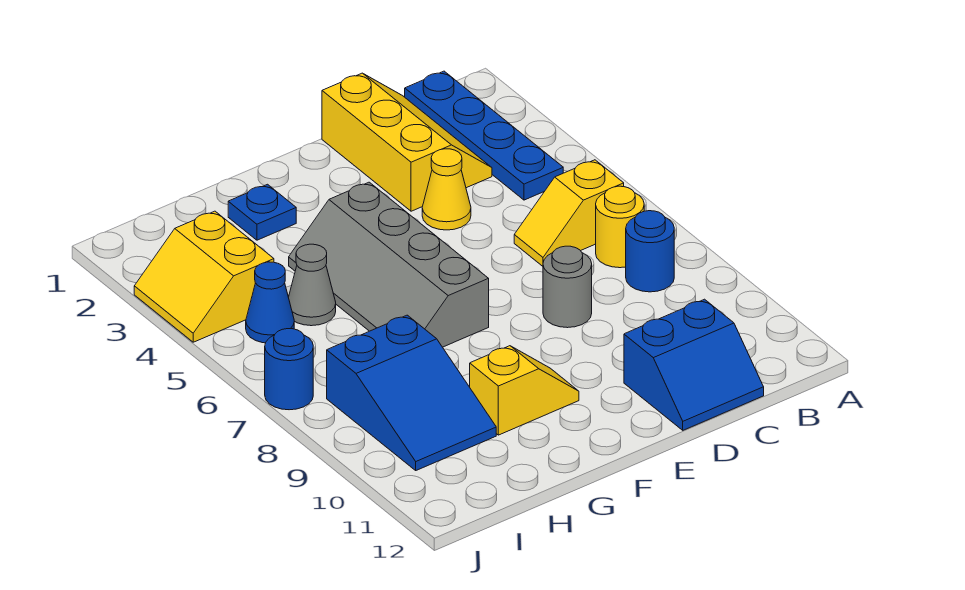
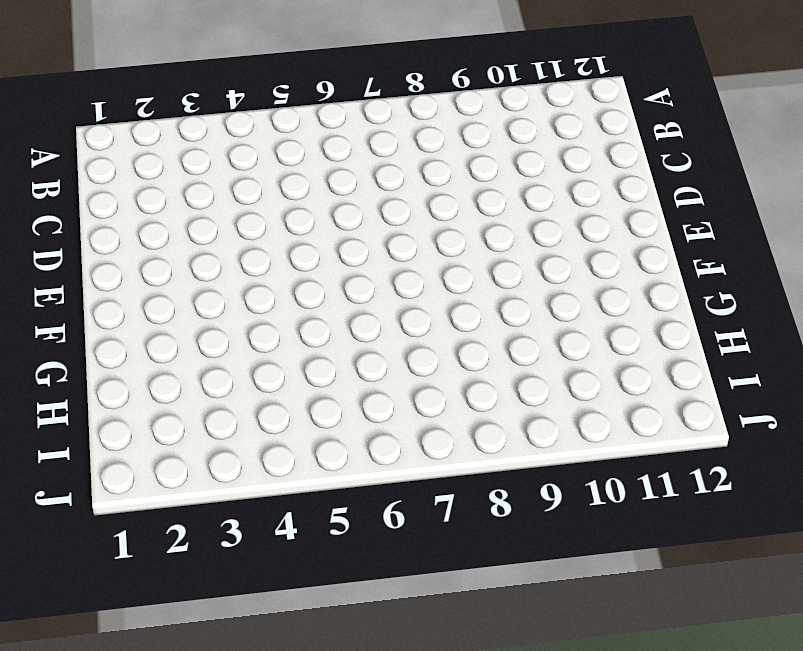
none -> blue 1x4 plate [405,71,563,200]
none -> yellow 1x2 slope [514,160,624,266]
none -> yellow 1x1 round brick [596,186,644,268]

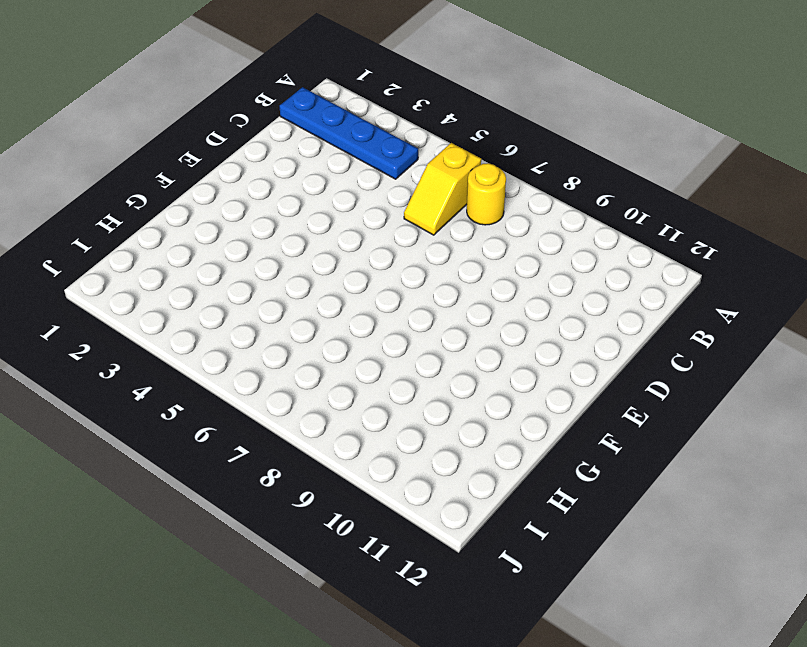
none -> blue 1x1 round brick [626,211,674,292]
none -> yellow 2x3 slope [322,73,492,211]
none -> blue 2x2 slope [624,299,764,430]

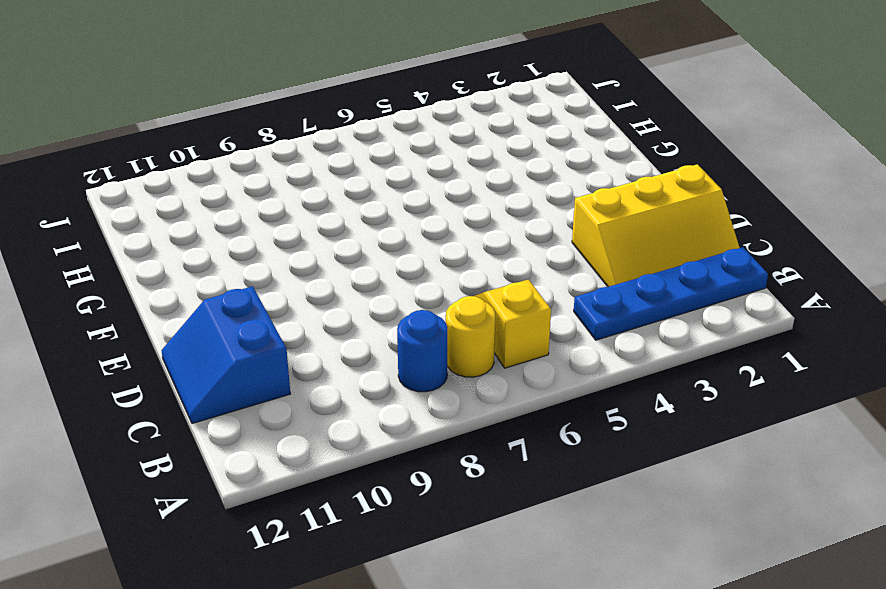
none -> yellow 1x1 cone [422,149,471,230]
none -> grey 1x1 round brick [543,246,592,328]
none -> grey 2x4 slope [289,182,489,347]

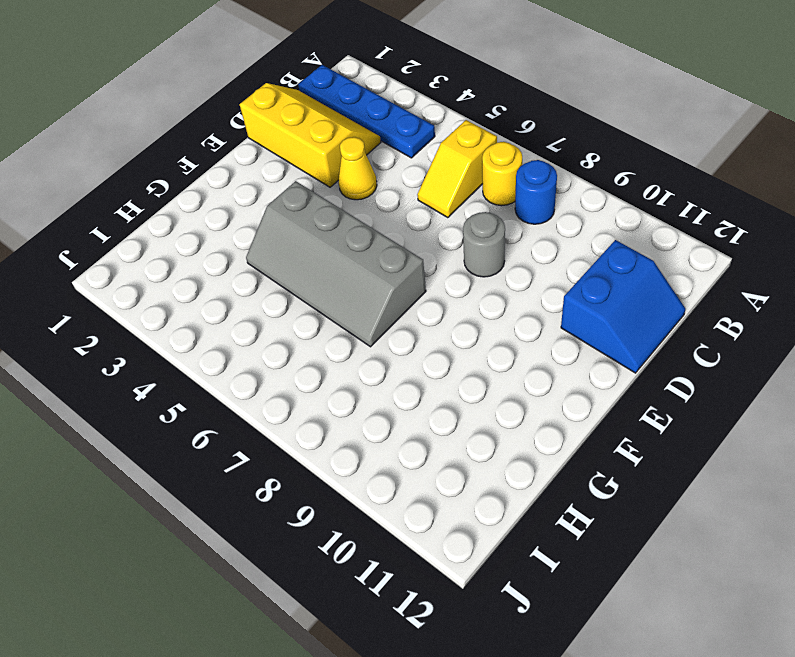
none -> yellow 1x2 slope [470,346,579,435]
none -> blue 1x1 plate [228,184,296,240]
none -> grey 1x1 cone [289,244,336,326]

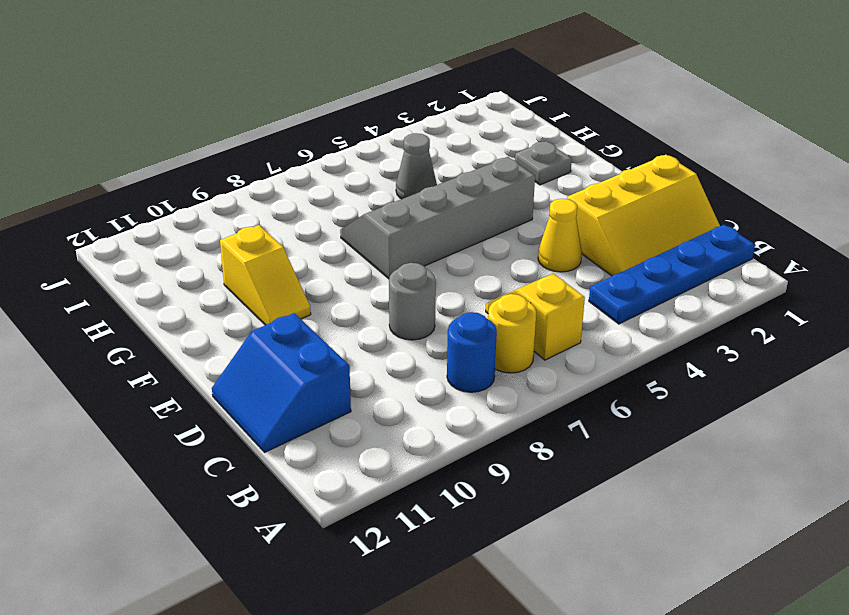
grey 1x1 plate [515,141,572,185] -> blue 1x1 plate [228,184,296,240]
none -> blue 2x3 slope [327,315,496,470]
none -> yellow 2x2 slope [134,211,274,342]
none -> blue 1x1 cone [246,262,294,343]

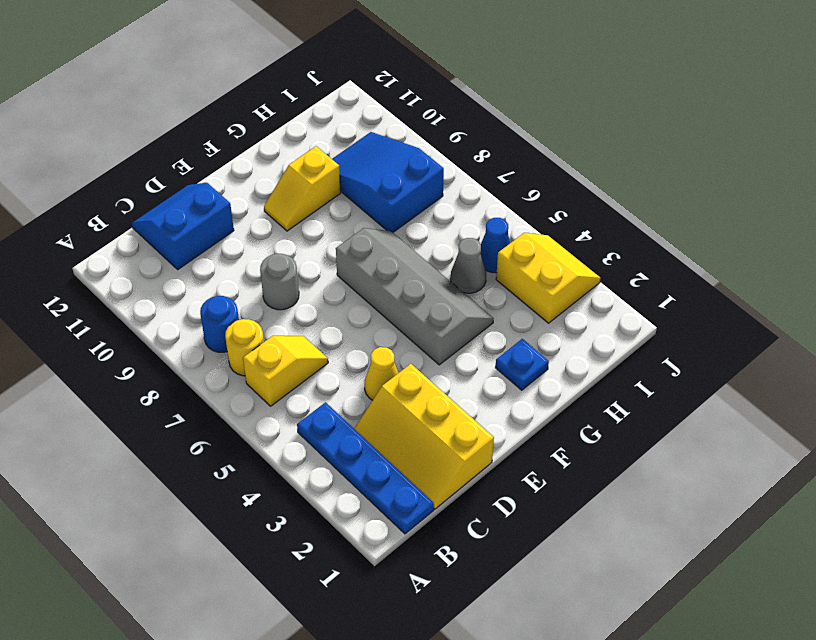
none -> blue 1x1 round brick [265,329,313,410]

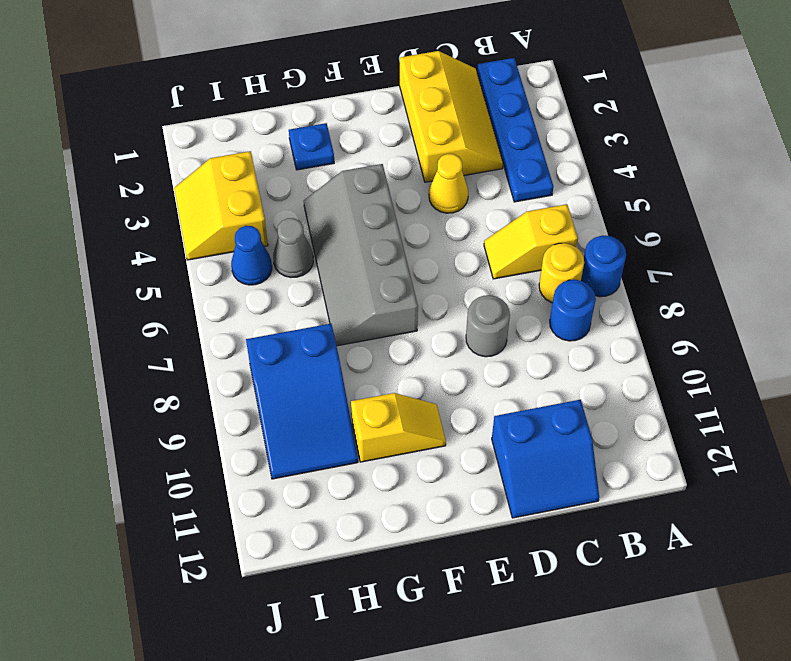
blue 1x1 round brick [581,236,626,297] -> blue 1x1 round brick moved to [265,329,313,410]

